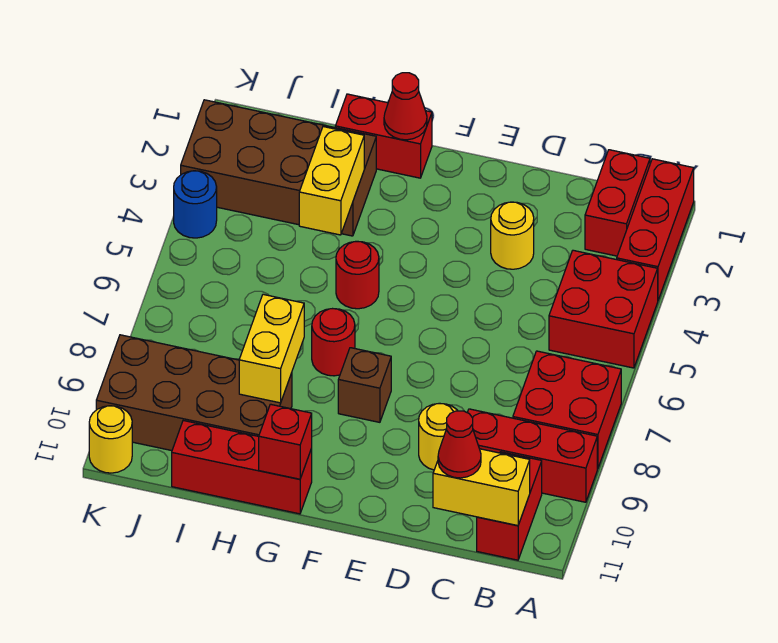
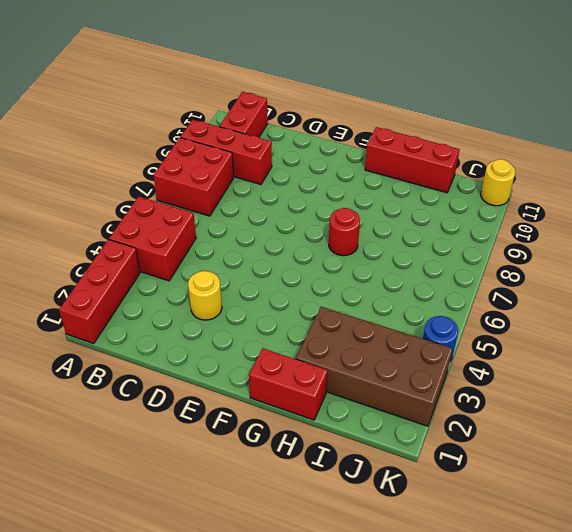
none -> red 1x2 brick [585,150,650,256]
none -> yellow 1x1 round brick [419,403,458,470]
none -> brown 1x1 brick [338,348,391,422]

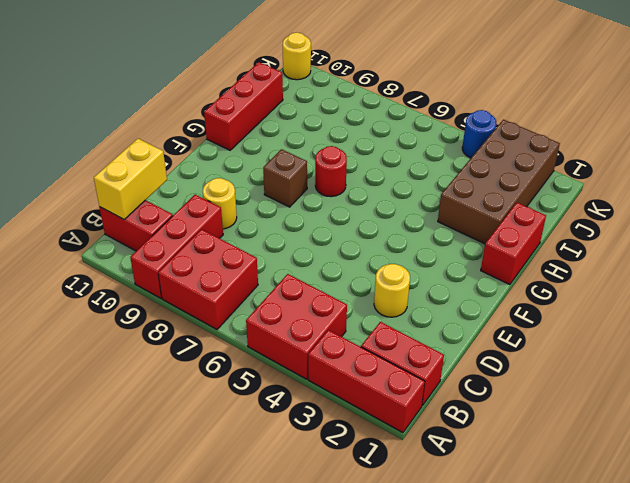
none -> red 1x1 round brick [336,241,379,309]
none -> brown 2x4 brick [96,335,292,451]
none -> red 1x1 cone [384,73,427,140]

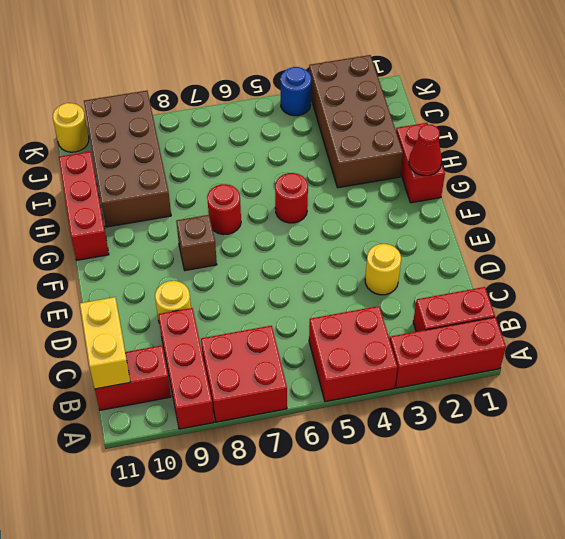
none -> red 1x1 brick [259,404,312,479]
none -> yellow 1x2 brick [299,127,364,235]
none -> yellow 1x2 brick [239,294,304,403]

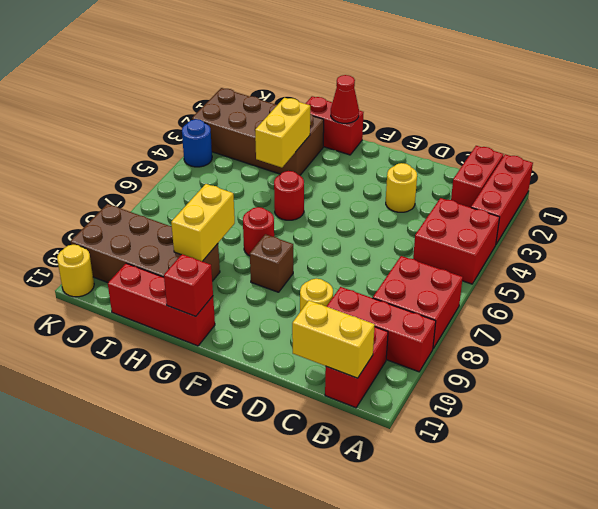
none -> red 1x1 cone [438,411,481,478]

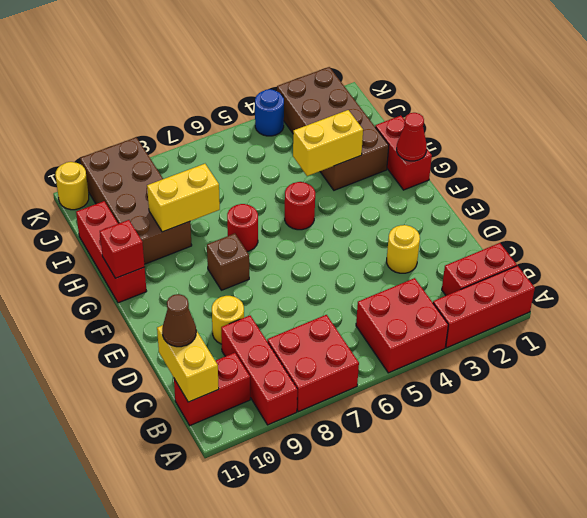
brown 1x1 cone [162,294,196,347] -> red 1x1 cone [438,411,481,478]

